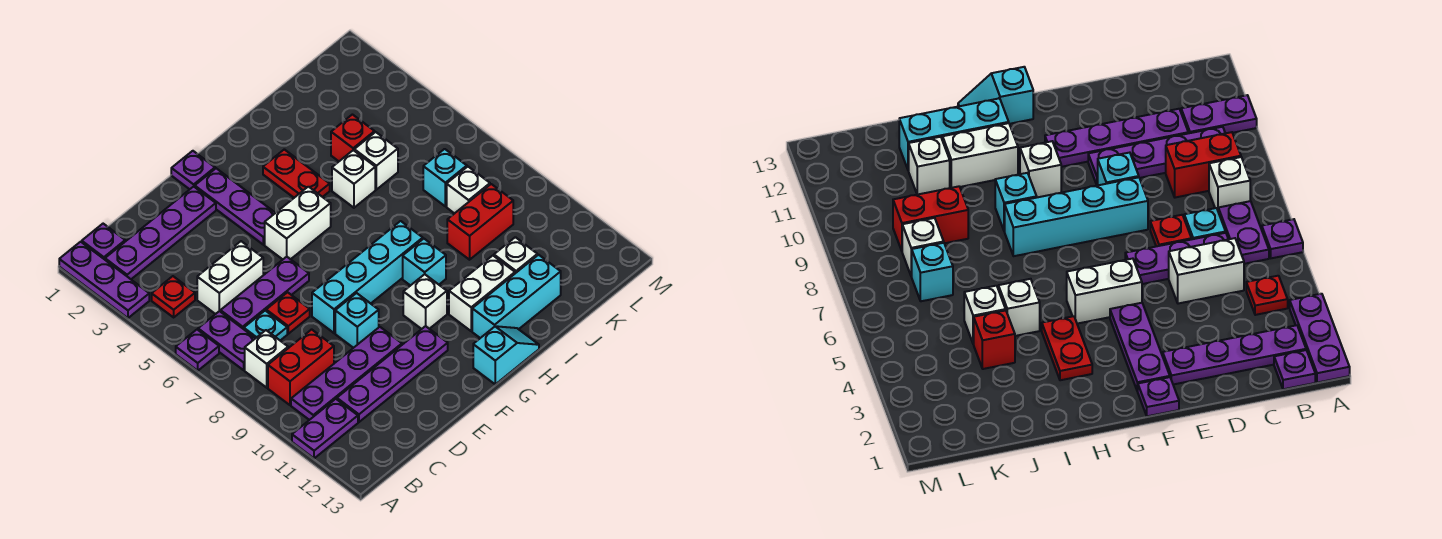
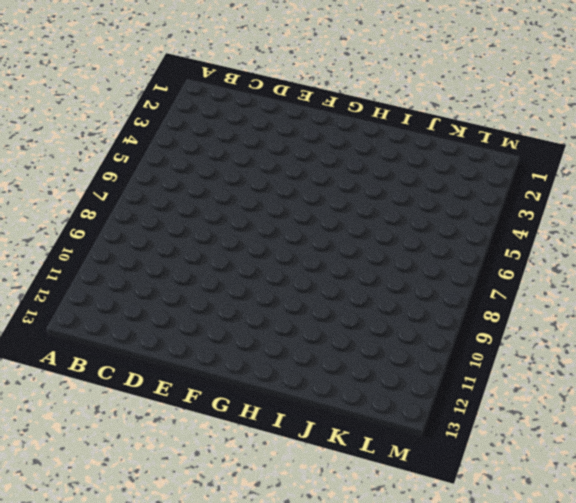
none -> purple 1x3 plate [59,242,149,318]
none -> purple 1x1 plate [176,330,219,371]
none -> purple 1x2 plate [292,399,358,458]
none -> purple 1x1 plate [82,224,125,259]

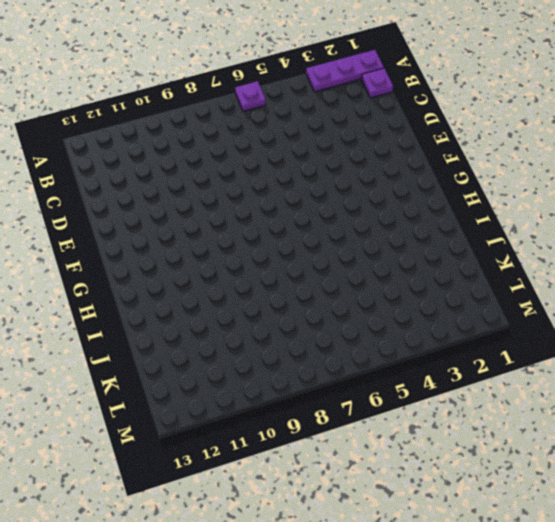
none -> purple 1x2 plate [292,399,358,458]
none -> purple 1x4 plate [105,186,216,279]
none -> red 1x1 plate [152,276,195,317]
none -> purple 1x2 plate [198,311,255,370]

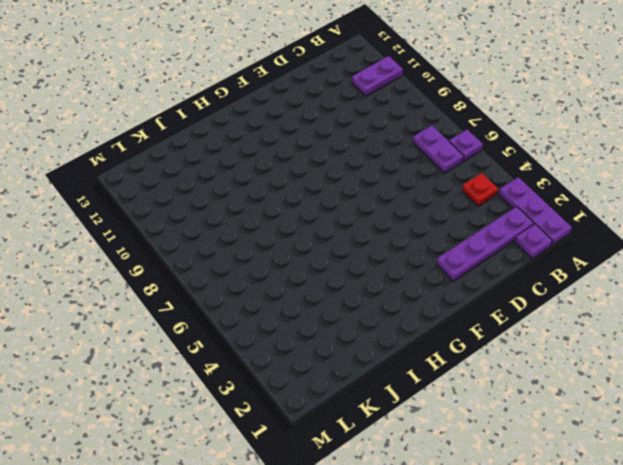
none -> white 1x1 brick [245,330,288,388]
none -> red 1x2 brick [268,329,334,405]
none -> purple 1x4 plate [291,327,402,420]
none -> white 1x2 brick [197,241,263,314]

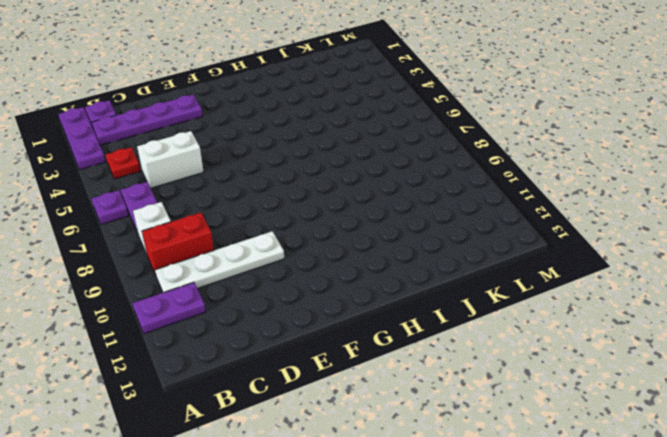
white 1x4 plate [155,231,284,293] -> purple 1x4 plate [291,327,402,420]
none -> purple 1x3 plate [221,257,309,329]
none -> cyan 1x1 plate [244,311,287,340]
none -> purple 1x4 plate [337,326,448,422]
none -> red 1x1 plate [266,292,310,334]

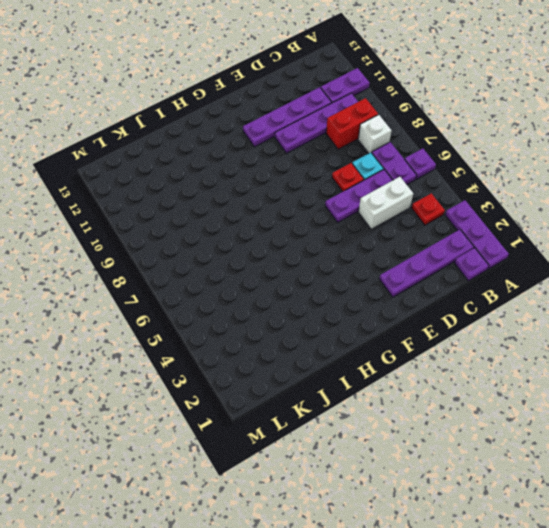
none -> cyan 1x4 brick [312,221,423,333]
none -> cyan 1x1 brick [335,293,379,348]
none -> purple 1x1 plate [171,151,215,189]
none -> purple 1x3 plate [195,168,275,245]

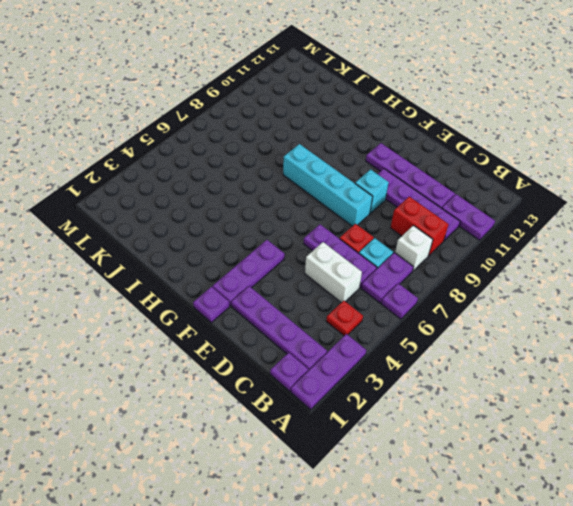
none -> white 1x2 brick [265,187,331,259]
none -> white 1x1 brick [403,274,447,329]
none -> cyan 1x2 slope [473,326,539,384]
none -> red 1x2 plate [263,149,330,198]

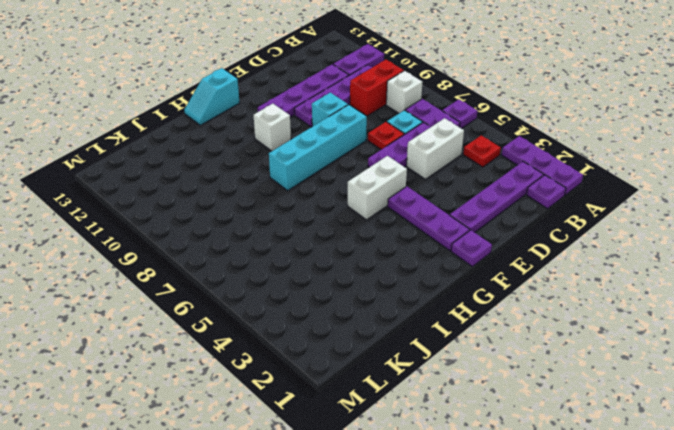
none -> red 1x2 plate [263,149,330,198]
none -> cyan 1x1 brick [403,239,446,286]
none -> white 1x2 brick [449,256,515,331]
none -> cyan 1x3 brick [472,255,561,338]

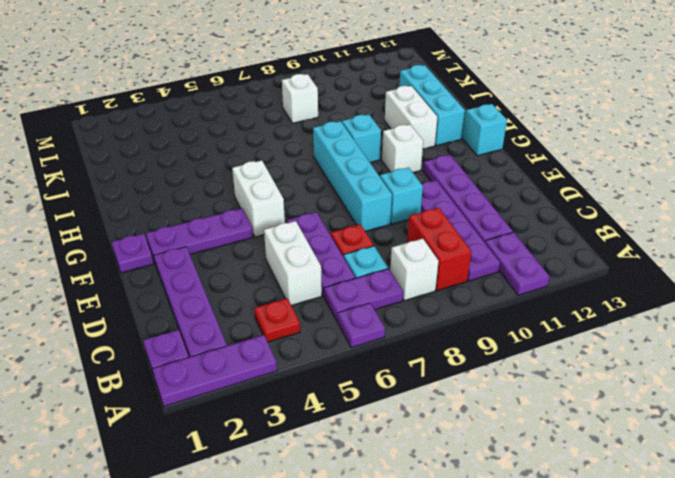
none -> red 1x2 plate [263,149,330,198]
none -> white 1x1 brick [332,150,375,208]
none -> red 1x1 brick [331,115,375,161]
none -> white 1x1 brick [354,132,398,190]

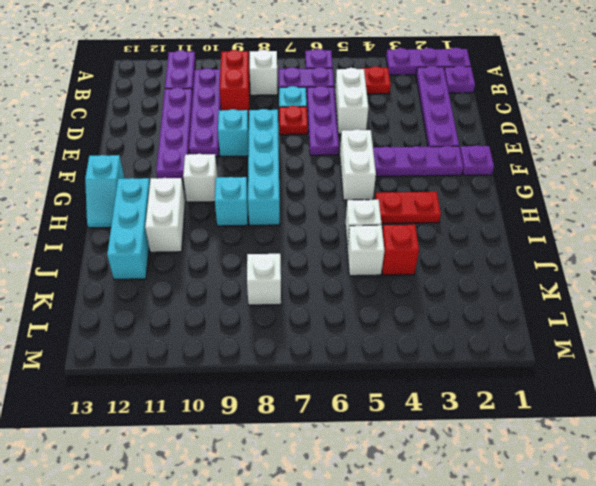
none -> red 1x2 brick [447,184,513,260]
none -> white 1x1 brick [494,237,537,273]
none -> cyan 1x1 brick [423,149,467,206]

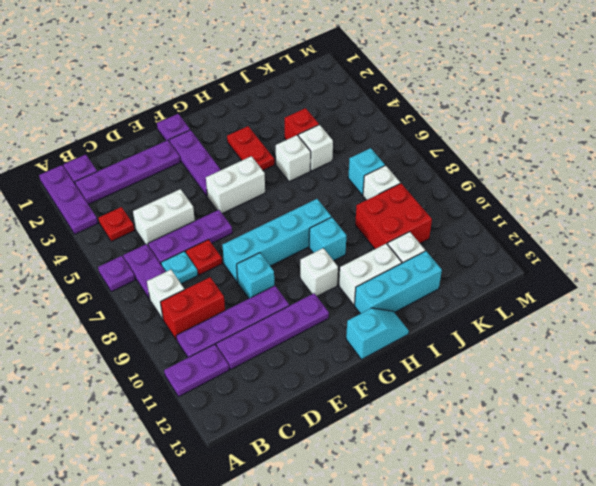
red 2x2 brick [355,183,432,249] -> red 1x2 brick [447,184,513,260]

